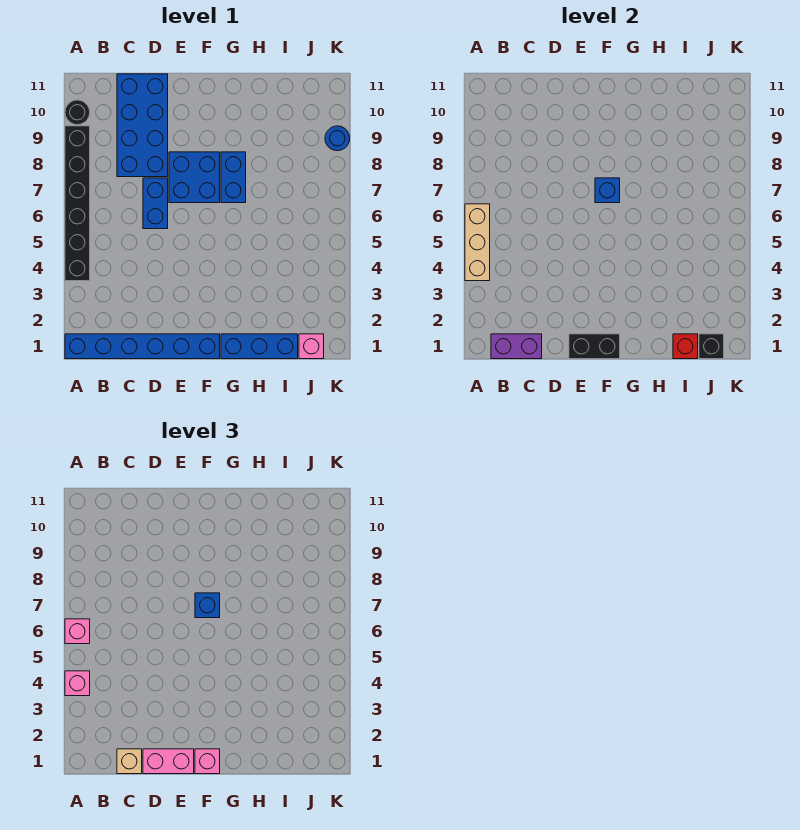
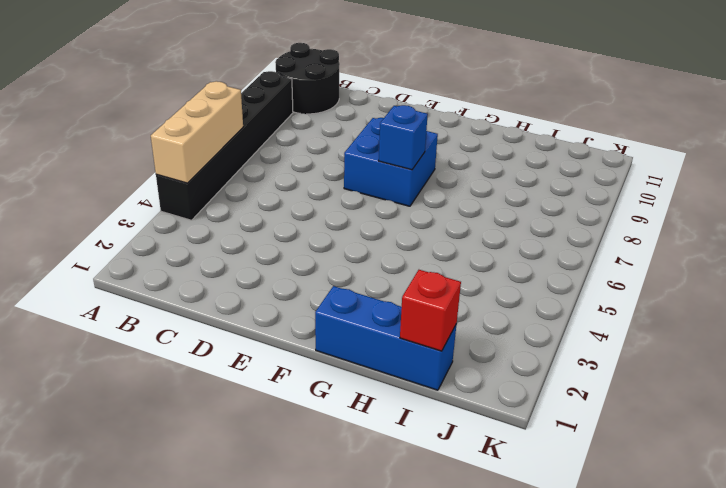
black 2x2 round brick [275,43,340,114] -> black 1x1 round brick [65,100,90,125]
none -> blue 1x6 brick [65,334,220,359]
none -> blue 2x4 brick [117,74,168,177]
none -> blue 1x2 brick [143,178,168,229]

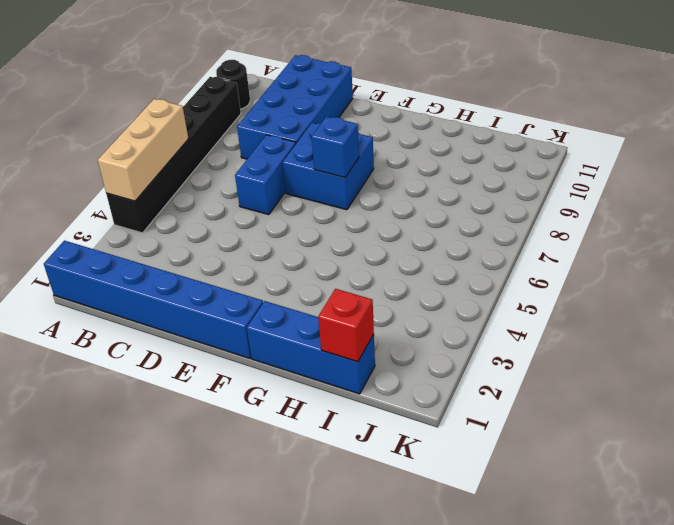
none -> blue 1x2 brick [221,152,246,203]
none -> pink 1x1 brick [299,334,324,359]
none -> blue 1x1 round brick [325,126,350,151]

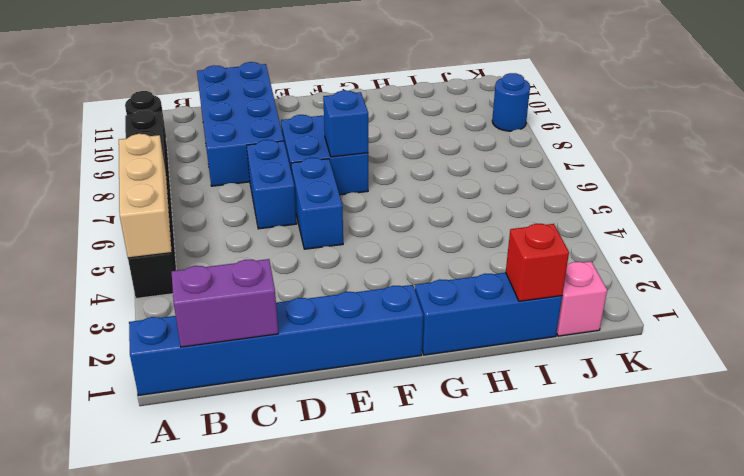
blue 1x2 brick [291,158,343,249] -> blue 1x2 brick moved to [221,152,246,203]
none -> black 1x2 brick [569,334,620,359]
none -> black 1x1 brick [699,334,724,359]
none -> pink 1x1 brick [65,671,90,696]

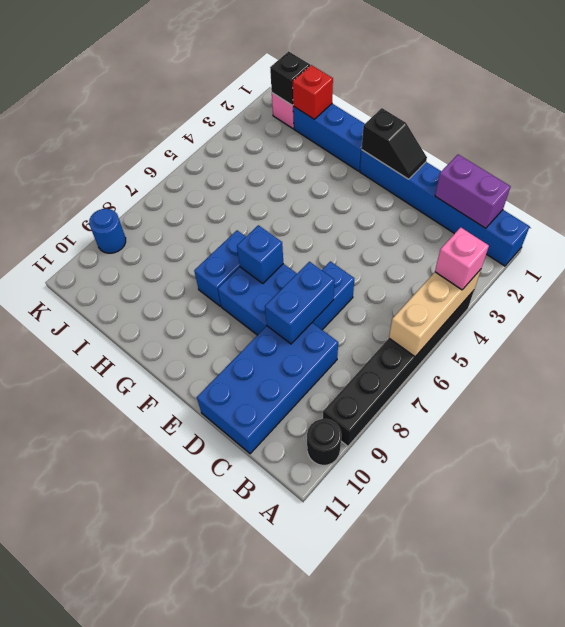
blue 1x2 brick [265,262,335,344] -> none
black 1x2 slope [362,108,427,179] -> black 1x2 brick [569,334,620,359]
none -> pink 1x1 brick [65,619,90,644]
none -> tan 1x1 brick [117,749,142,774]
none -> pink 1x2 brick [143,749,194,774]

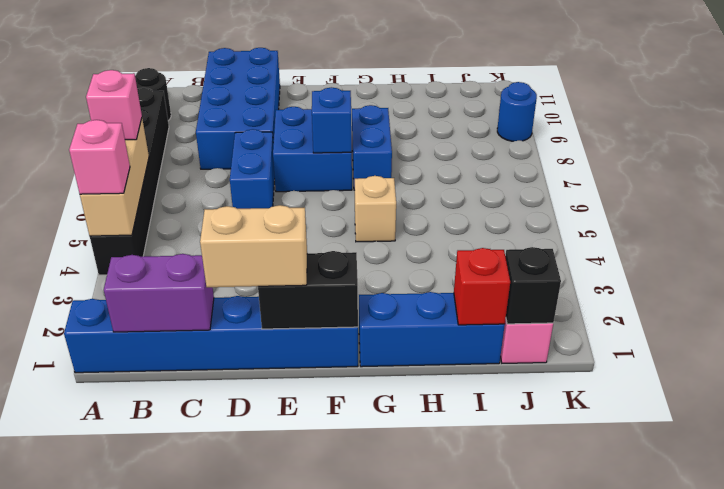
tan 1x2 brick [200,205,307,287] -> pink 1x2 brick [143,749,194,774]
tan 1x1 brick [355,176,396,242] -> tan 1x1 brick moved to [117,749,142,774]
none -> pink 1x1 brick [195,749,220,774]
none -> blue 1x1 brick [195,593,220,618]

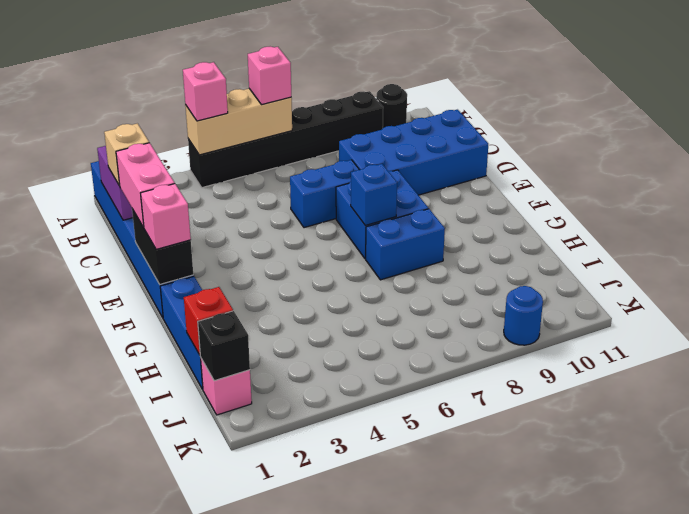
none -> blue 1x1 brick [195,593,220,618]

